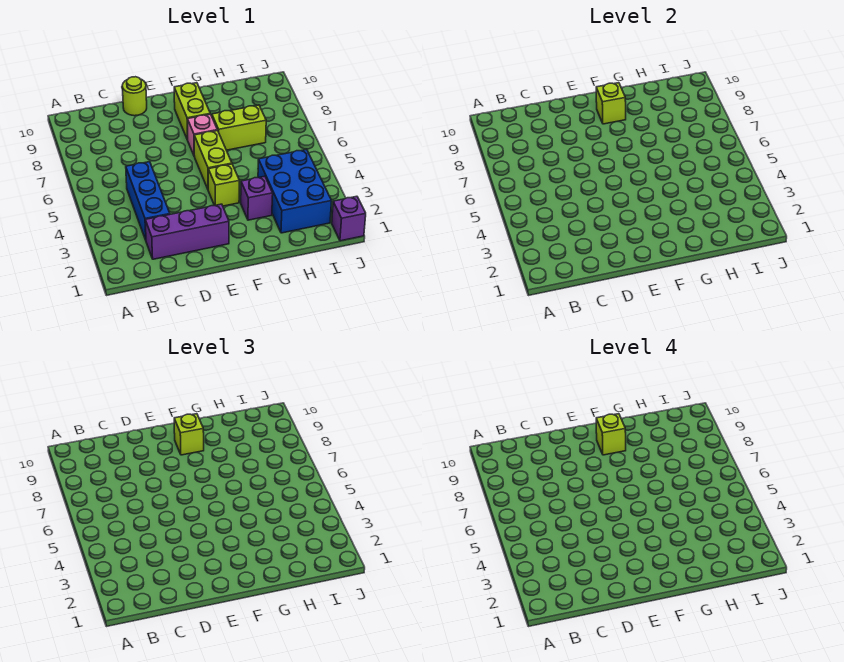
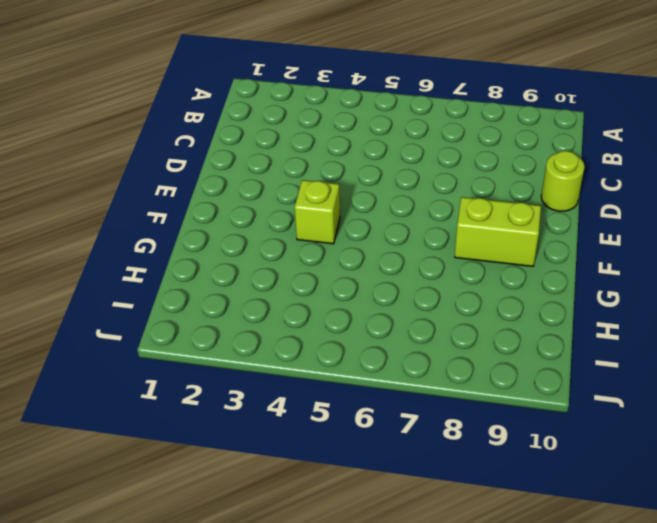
none -> purple 1x3 brick [145,204,229,259]
none -> blue 1x3 brick [126,162,170,240]
none -> lime 1x2 brick [194,131,232,189]

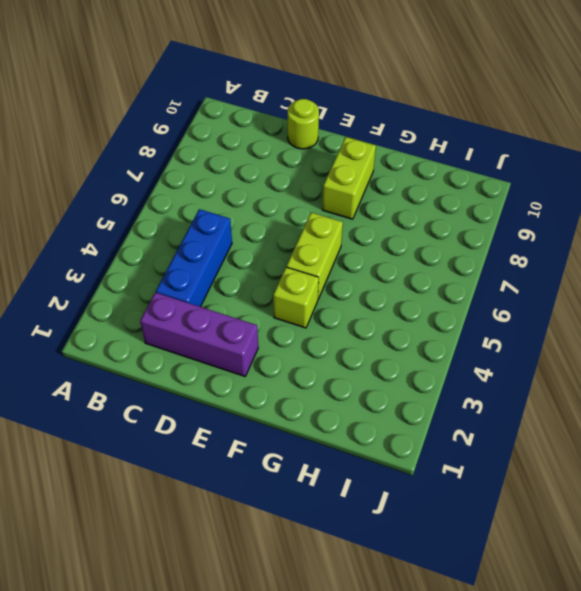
none -> pink 1x1 brick [187,114,217,155]
none -> purple 1x1 brick [241,176,273,220]
none -> lime 1x2 brick [212,105,266,150]

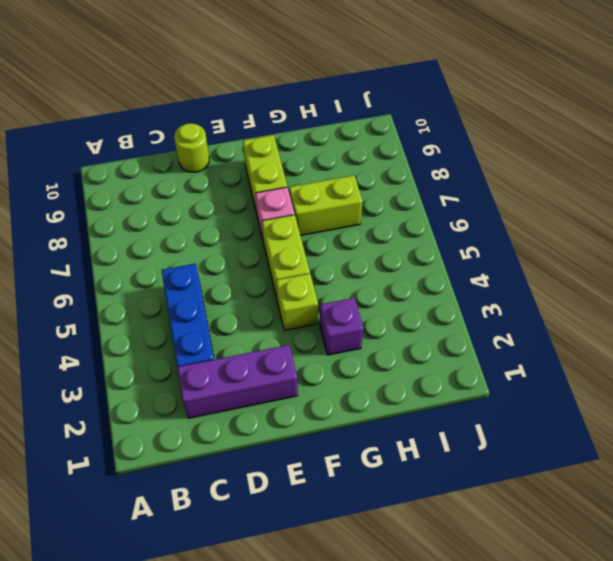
none -> blue 2x3 brick [258,149,332,233]
none -> purple 1x1 brick [332,196,366,241]
none -> lime 1x1 brick [596,83,626,124]

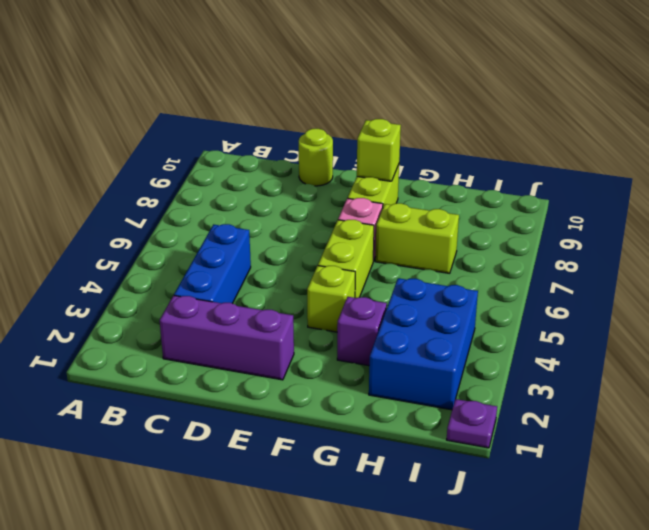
purple 1x1 plate [447,399,497,448] -> purple 1x1 brick [332,196,366,241]
none -> lime 1x1 brick [174,414,204,455]
none -> lime 1x1 brick [596,414,626,455]

